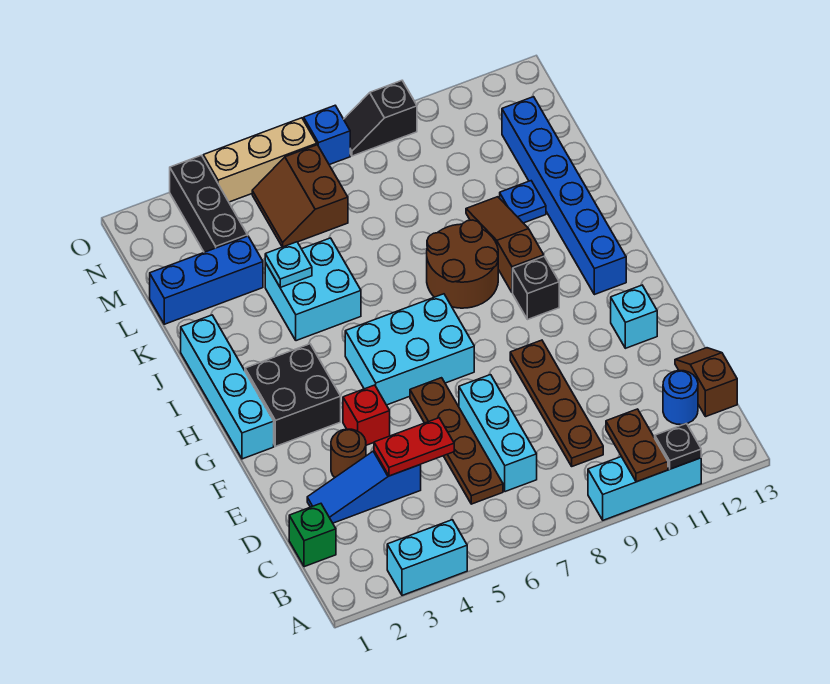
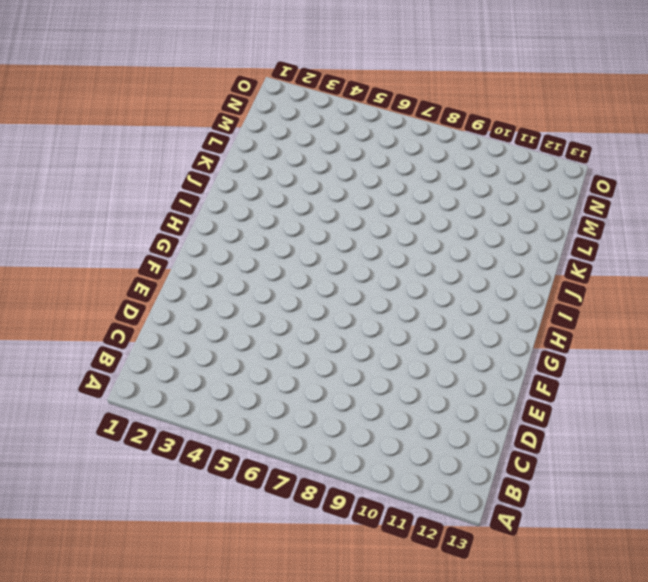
none -> cyan 1x2 brick [387,520,467,595]
none -> cyan 1x3 brick [588,457,701,520]
none -> green 1x1 brick [289,504,336,567]
none -> brown 1x4 plate [410,378,503,504]

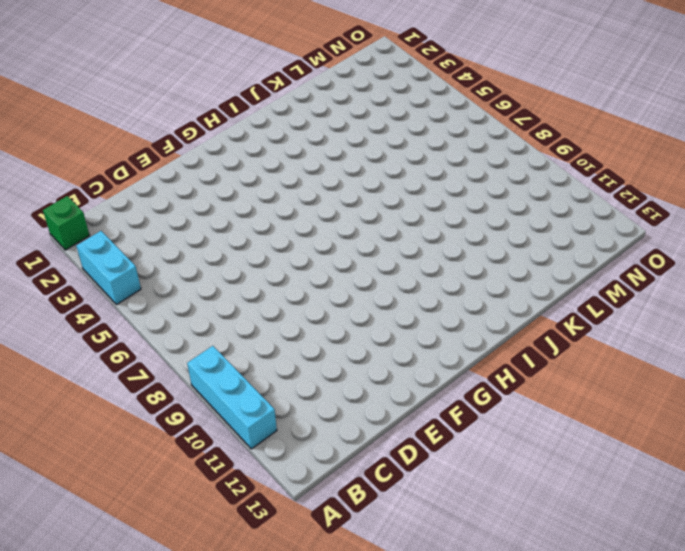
green 1x1 brick [43,196,90,250] -> green 1x1 brick moved to [289,504,336,567]
none -> brown 1x4 plate [410,378,503,504]
none -> cyan 1x3 brick [459,375,537,492]
none -> brown 1x4 plate [510,340,603,466]
none -> blue 1x1 round brick [663,371,698,425]

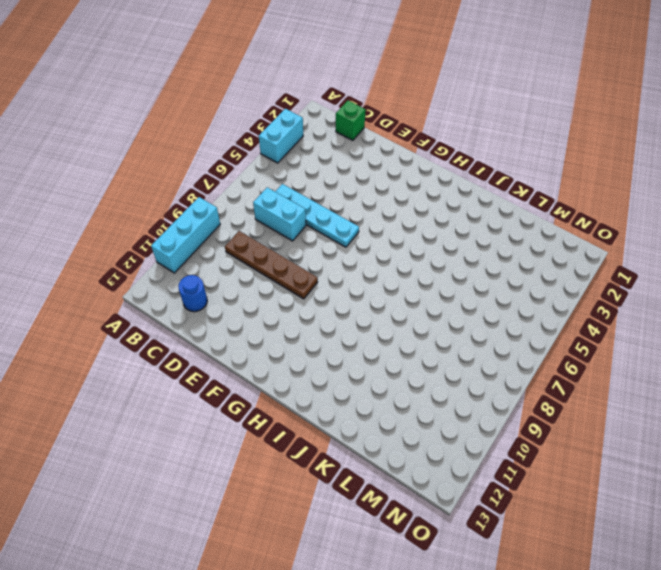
cyan 1x4 plate [275,184,359,247] -> brown 1x4 plate [410,378,503,504]
cyan 1x2 brick [253,187,306,241] -> cyan 1x3 brick [459,375,537,492]
none -> brown 1x2 slope [675,348,737,417]
none -> blue 1x3 slope [307,451,421,523]
none -> brown 1x1 round brick [331,429,366,478]
none -> red 1x1 brick [343,385,390,445]

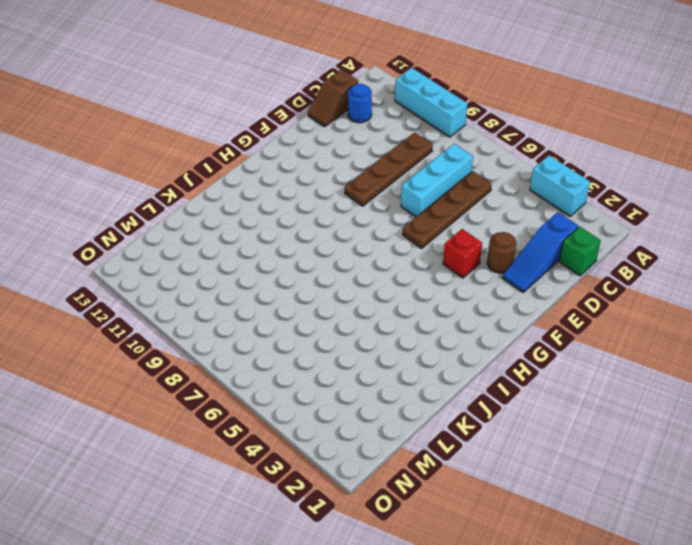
blue 1x3 slope [503,212,578,292] -> blue 1x3 slope turned to [307,451,421,523]
none -> cyan 1x1 brick [611,285,657,348]
none -> cyan 1x4 brick [181,315,274,459]
none -> black 2x2 brick [245,344,341,446]
none -> cyan 2x3 brick [345,294,474,405]

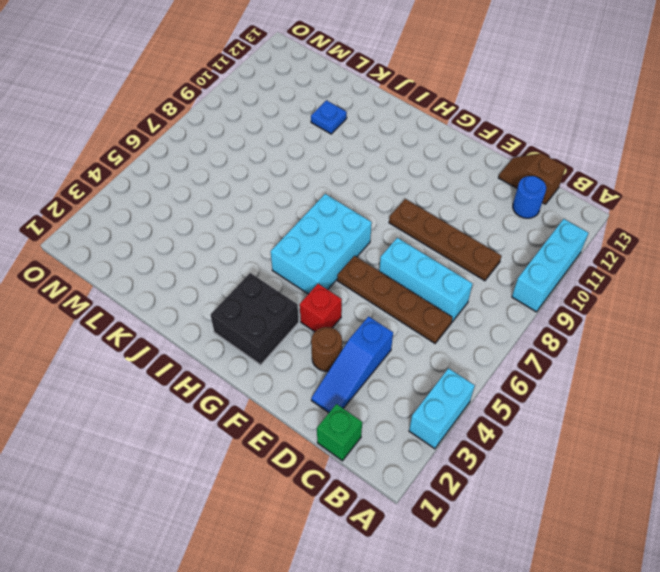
none -> cyan 1x1 brick [611,285,657,348]
none -> cyan 1x4 brick [181,315,274,459]
none -> black 1x1 brick [513,256,559,320]
none -> blue 1x6 brick [502,97,626,295]

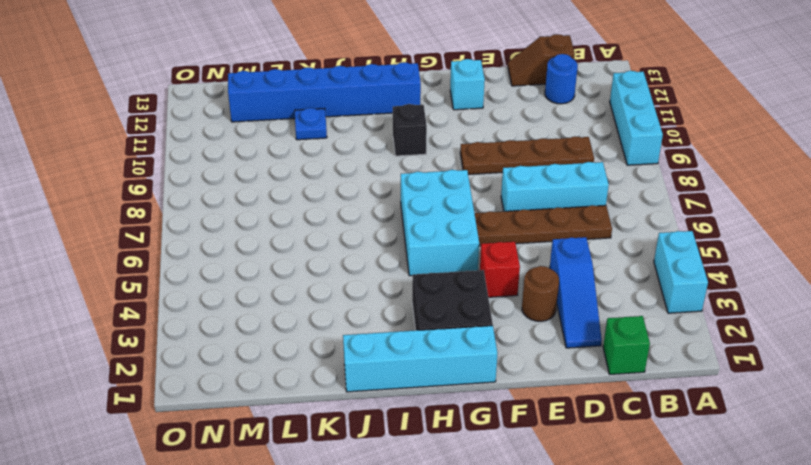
none -> brown 2x2 round brick [427,220,498,308]
none -> brown 1x3 slope [466,197,544,293]
none -> cyan 2x2 brick [265,238,361,341]
none -> blue 1x3 brick [150,236,263,324]

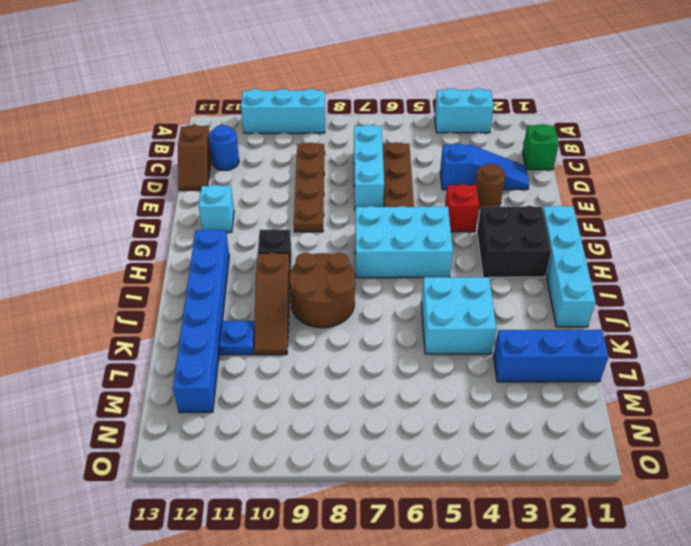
none -> black 1x3 brick [170,155,248,252]
none -> brown 2x2 slope [252,145,348,247]
none -> tan 1x3 brick [203,118,317,202]
none -> blue 1x1 brick [304,106,350,165]

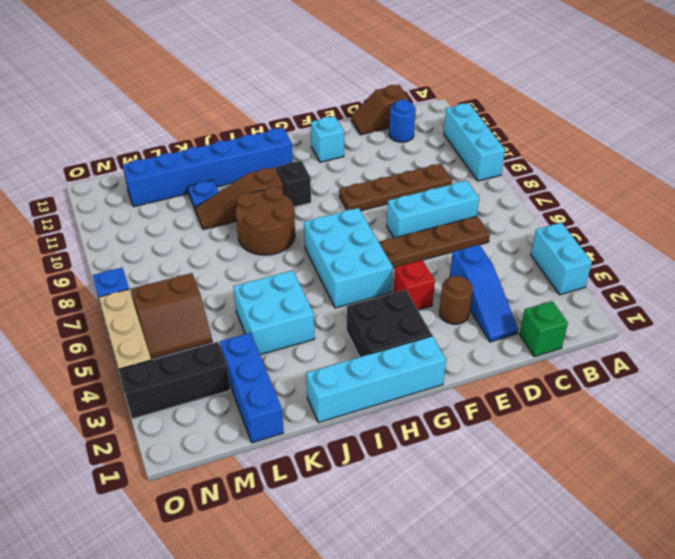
none -> black 1x2 slope [344,81,417,156]
none -> brown 1x2 plate [606,409,668,482]
none -> black 1x1 plate [655,424,701,469]
none -> red 1x2 plate [374,418,454,476]

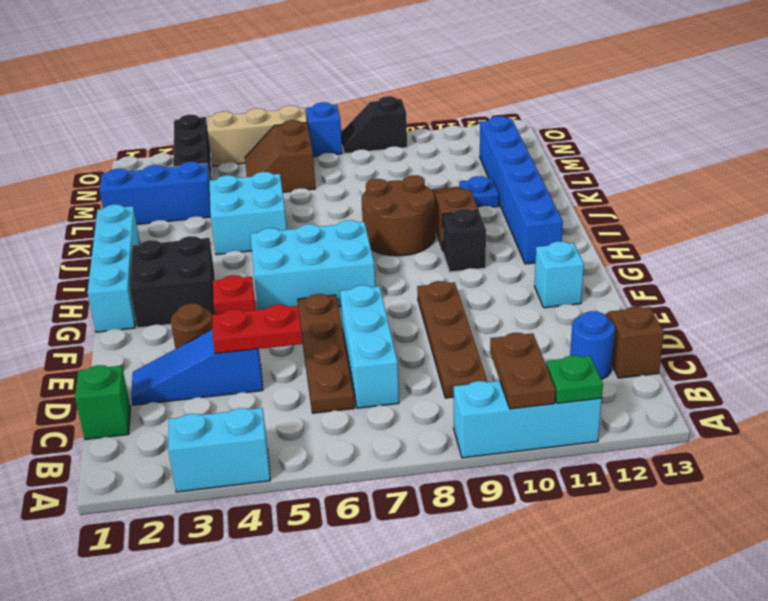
green 1x1 plate [546,355,603,403] -> black 1x1 plate [655,424,701,469]
none -> cyan 1x1 plate [265,242,312,287]

